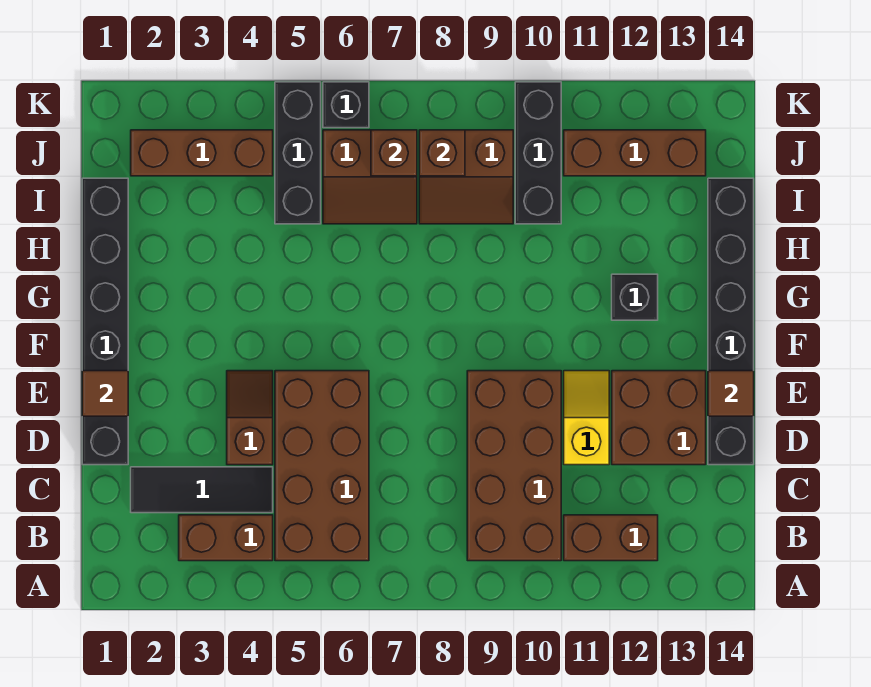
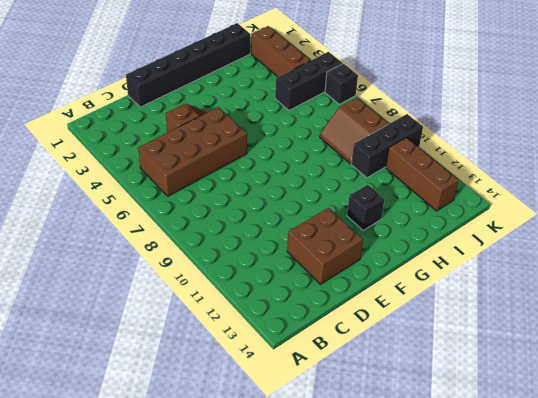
none -> brown 1x2 brick [179,515,273,561]
none -> brown 2x4 brick [467,371,561,561]
none -> brown 1x2 brick [564,515,658,561]

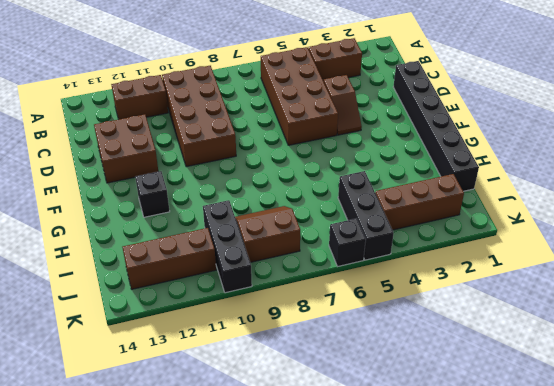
none -> black 1x3 tile [131,467,273,513]
none -> yellow 1x2 slope [564,371,609,465]
none -> black 1x6 brick [708,178,754,465]

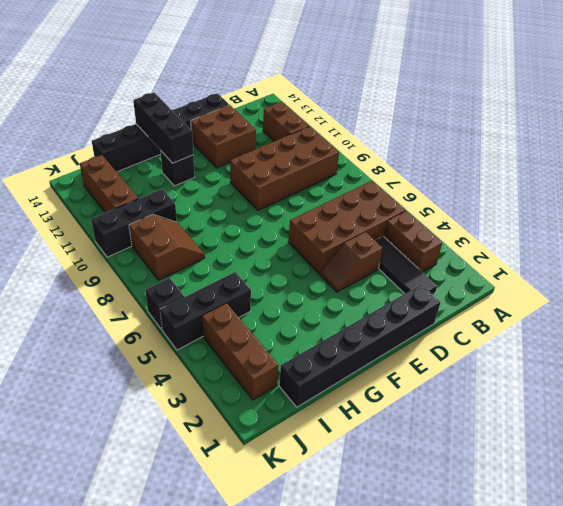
black 1x3 brick [133,92,193,163] -> none
none -> yellow 1x2 slope [564,371,609,465]
none -> brown 2x2 slope [323,130,417,224]
none -> brown 1x1 tile [82,371,128,416]

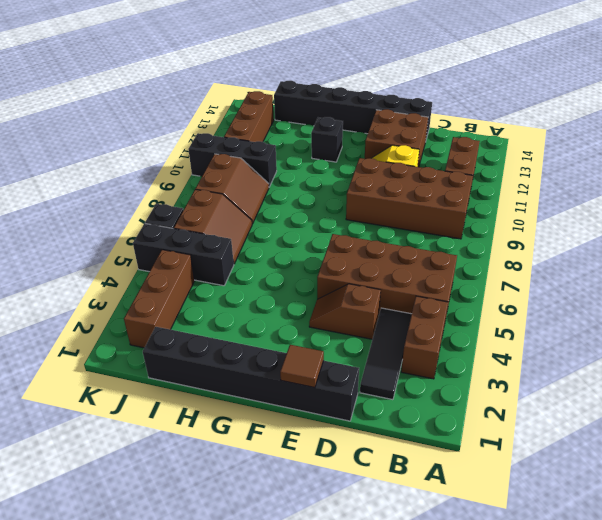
none -> brown 1x1 tile [708,371,754,416]
none -> brown 1x1 brick [371,130,417,176]
none -> brown 1x1 brick [419,130,465,176]

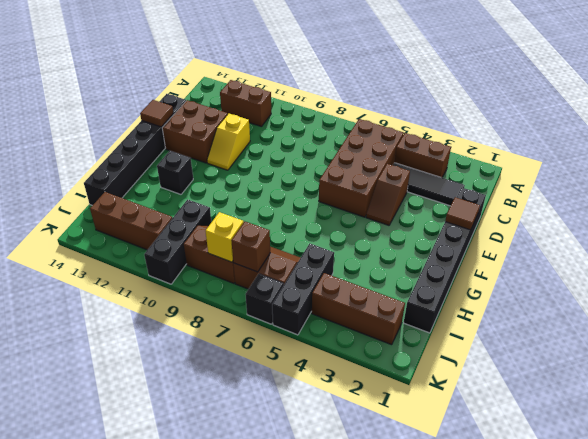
yellow 1x1 brick [206,212,244,262] -> brown 1x1 brick [419,130,465,176]
none -> brown 2x4 brick [467,371,561,561]

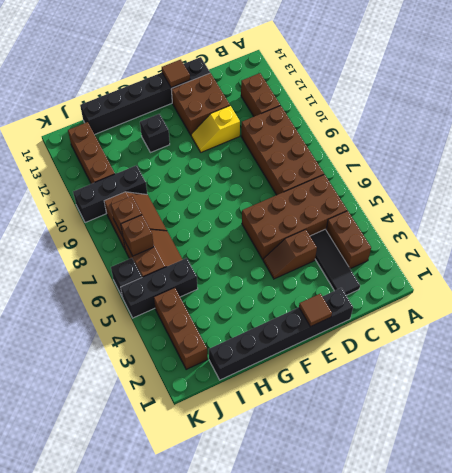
brown 2x4 brick [241,106,324,195] -> brown 2x4 brick turned to [467,371,561,561]

